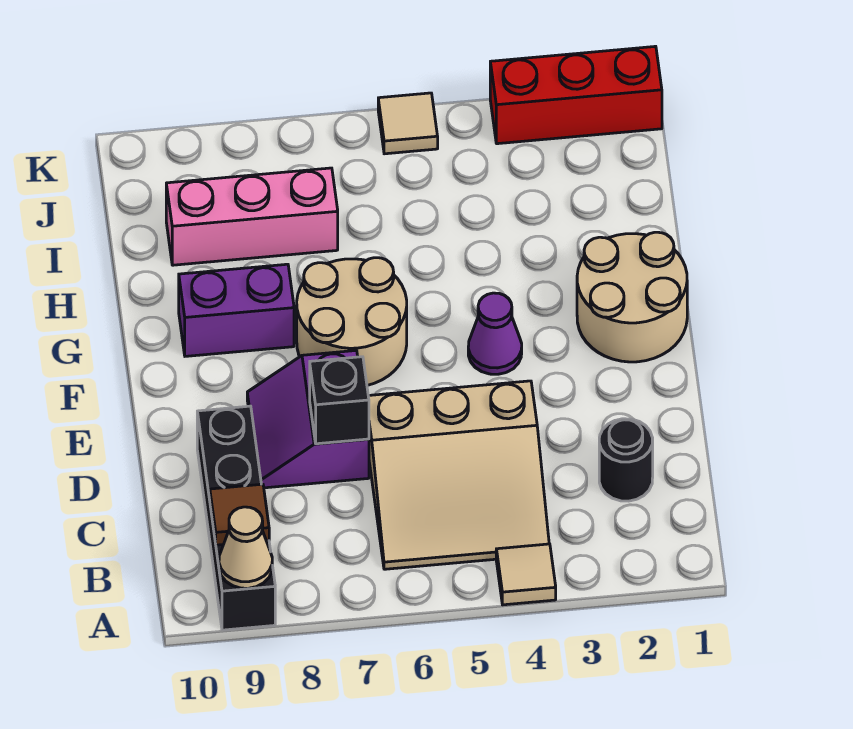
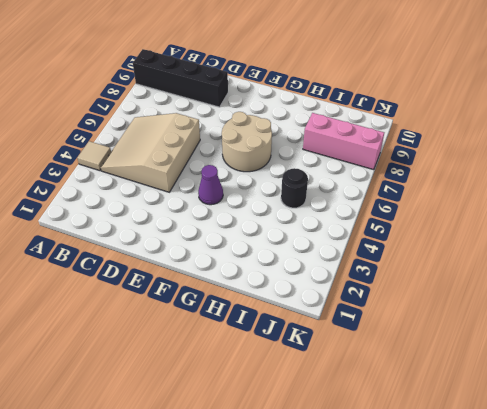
black 1x1 round brick [281,168,308,208] -> black 1x1 round brick moved to [599,419,653,501]
pink 1x3 brick [303,113,384,170] -> pink 1x3 brick turned to [166,168,338,265]
none -> purple 2x2 slope [247,351,369,488]
none -> tan 2x2 round brick [577,232,687,362]
none -> purple 1x2 brick [179,264,294,356]

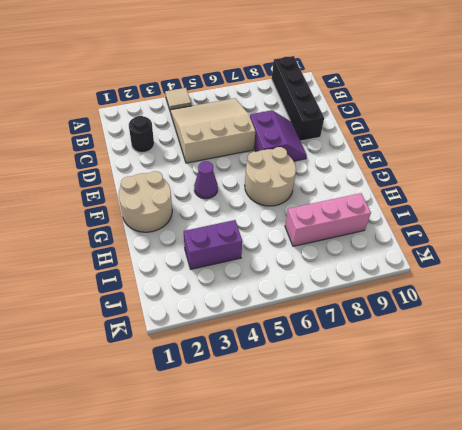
purple 1x2 brick [184,220,243,269] -> purple 1x2 brick moved to [179,264,294,356]
none -> red 1x3 brick [490,46,662,144]
none -> tan 1x1 tile [378,93,438,154]
none -> tan 1x1 cone [219,507,272,588]

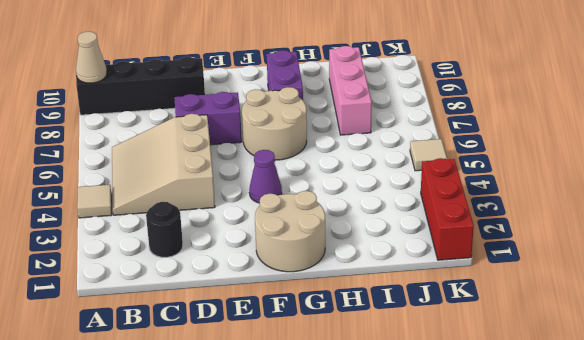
none -> brown 1x1 tile [210,484,269,545]
none -> black 1x1 brick [310,357,369,444]

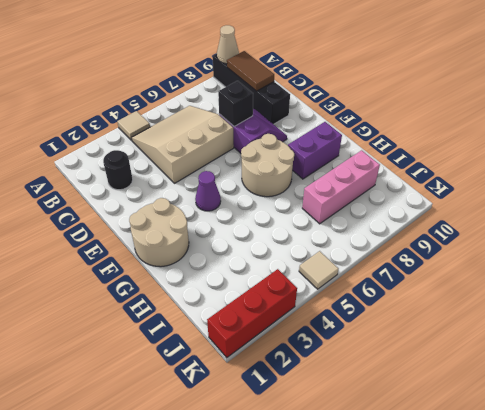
brown 1x2 tile [227,51,274,91] -> brown 1x1 tile [210,484,269,545]

